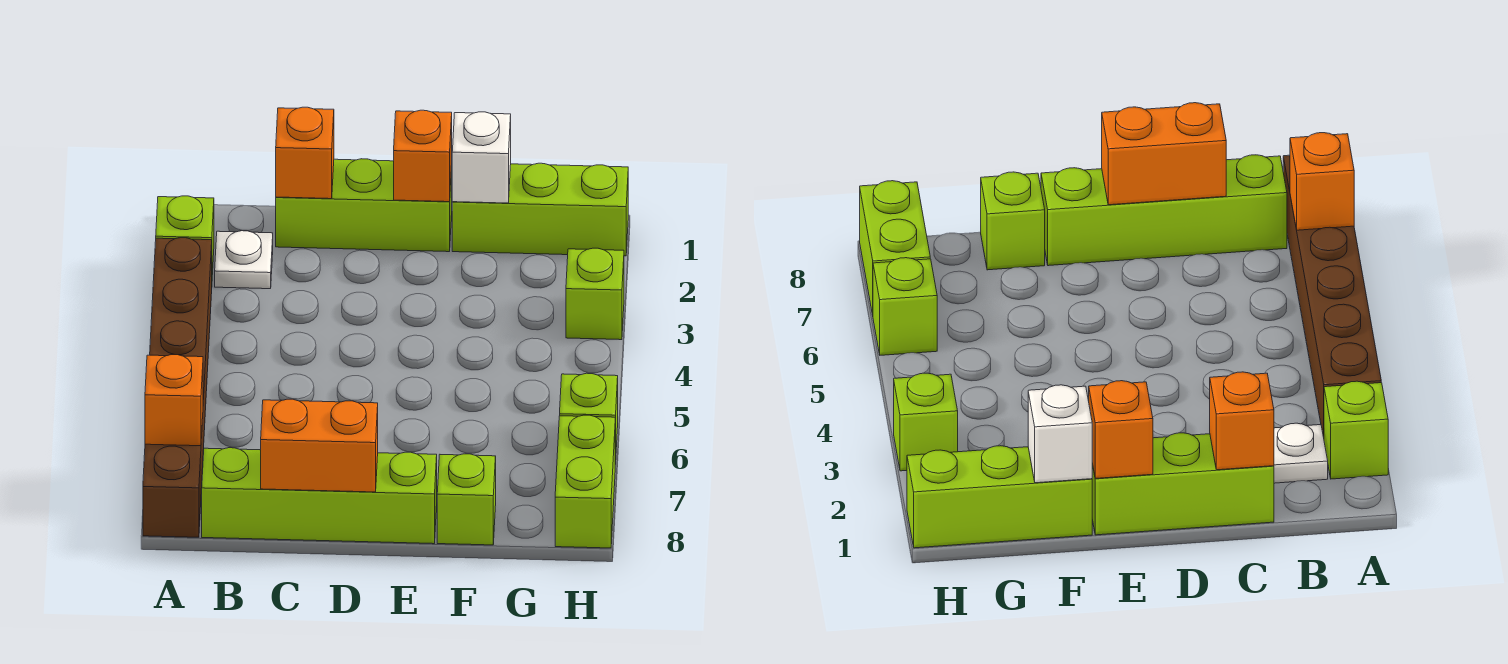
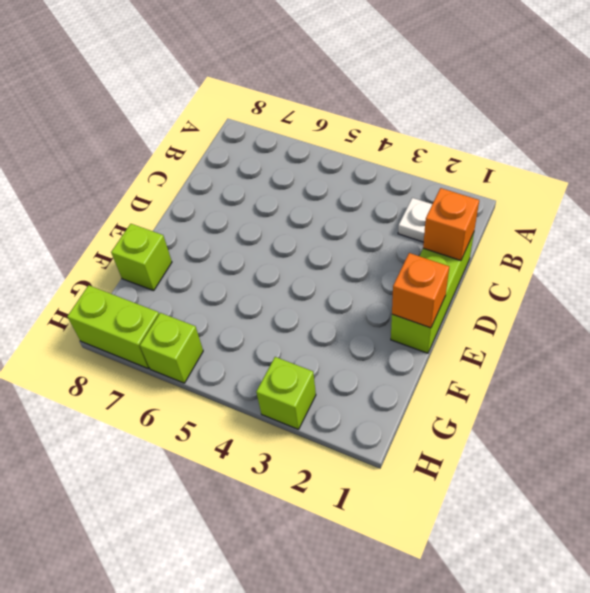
none -> lime 1x1 brick [156,196,214,275]
none -> brown 1x6 brick [143,238,212,537]
none -> lime 1x4 brick [202,448,437,544]

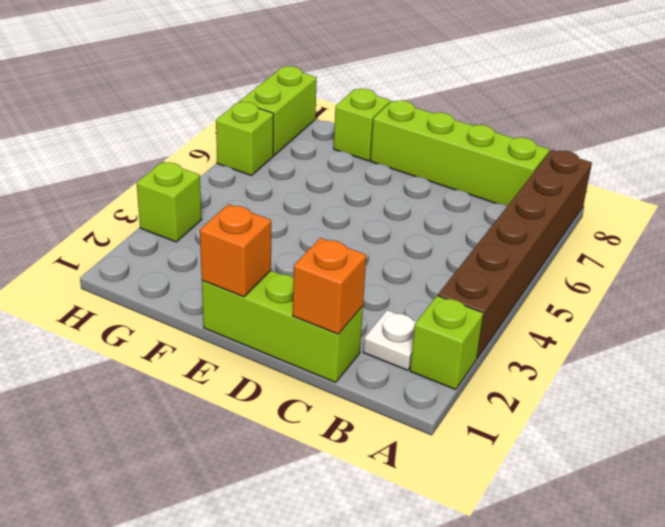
none -> lime 1x3 brick [452,163,628,256]
none -> orange 1x1 brick [145,355,203,446]
none -> orange 1x2 brick [261,399,378,492]

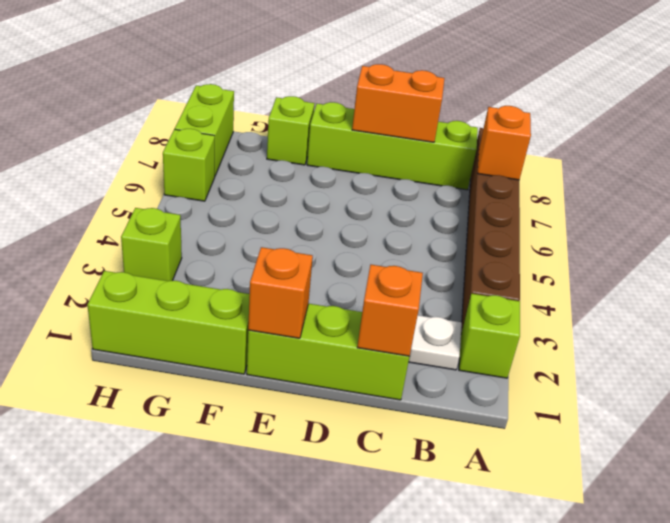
none -> white 1x1 brick [452,112,511,203]

